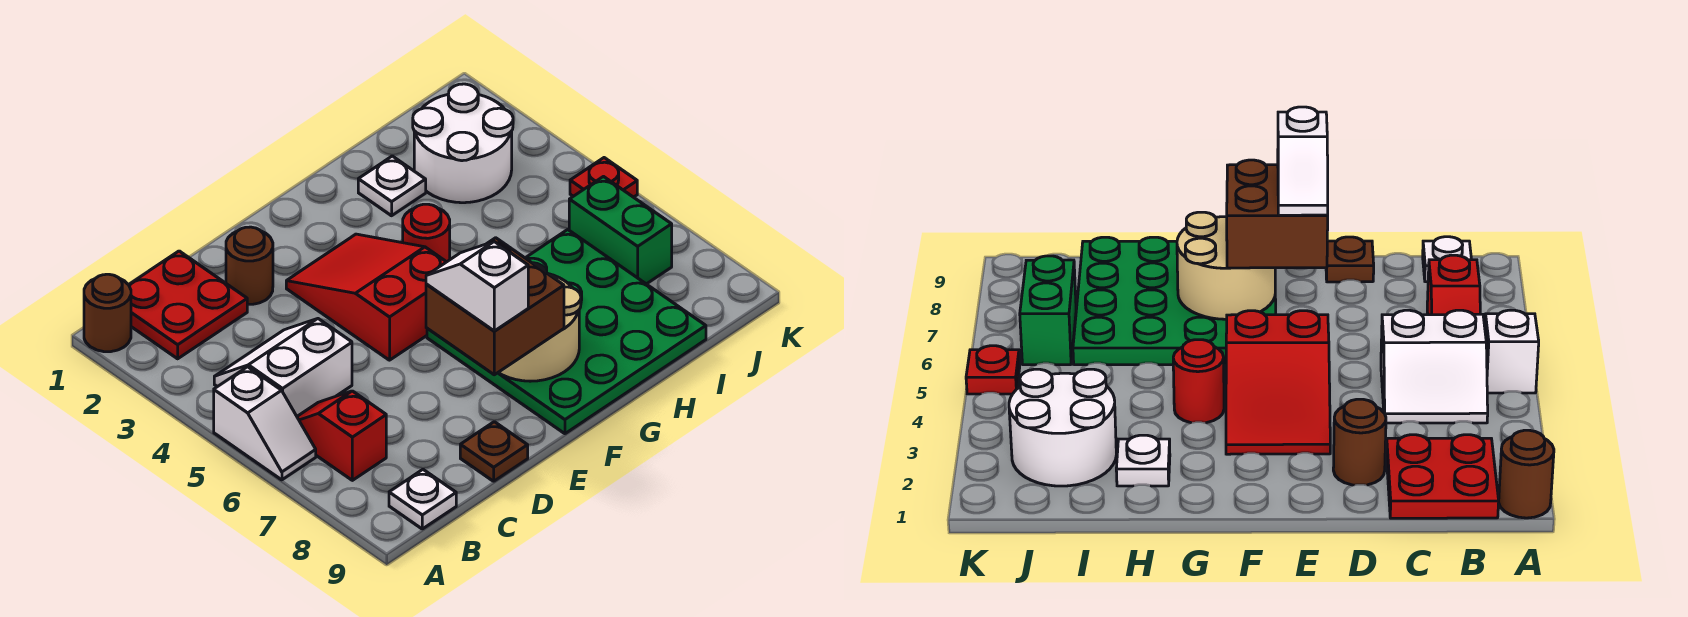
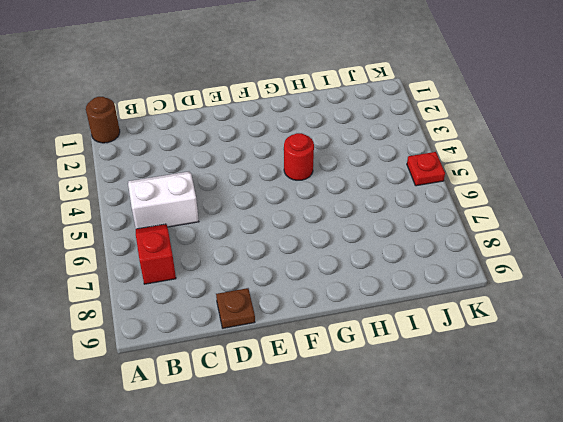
none -> white 1x2 slope [214,367,316,480]
none -> red 2x2 plate [129,251,247,359]
none -> white 1x1 plate [389,470,456,529]

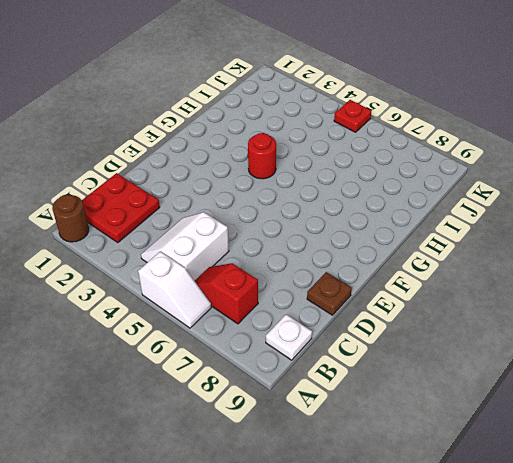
none -> brown 1x1 round brick [226,227,273,304]
none -> red 2x3 slope [286,234,446,360]
none -> green 4x4 plate [427,230,706,434]

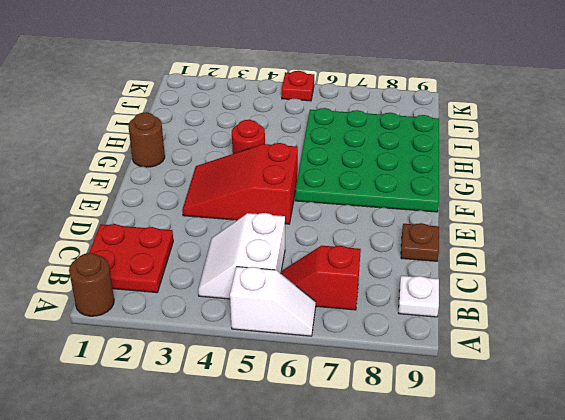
brown 1x1 round brick [128,112,165,167] -> brown 1x1 round brick moved to [226,227,273,304]
none -> white 1x1 plate [358,156,426,216]
none -> white 2x2 round brick [413,84,513,203]
none -> green 1x2 brick [569,177,672,284]

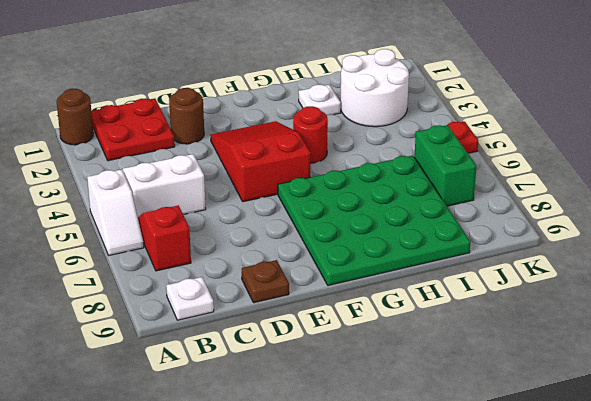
none -> tan 2x2 round brick [498,263,581,381]
none -> brown 2x2 brick [426,238,564,375]
none -> white 1x2 slope [426,242,528,331]

